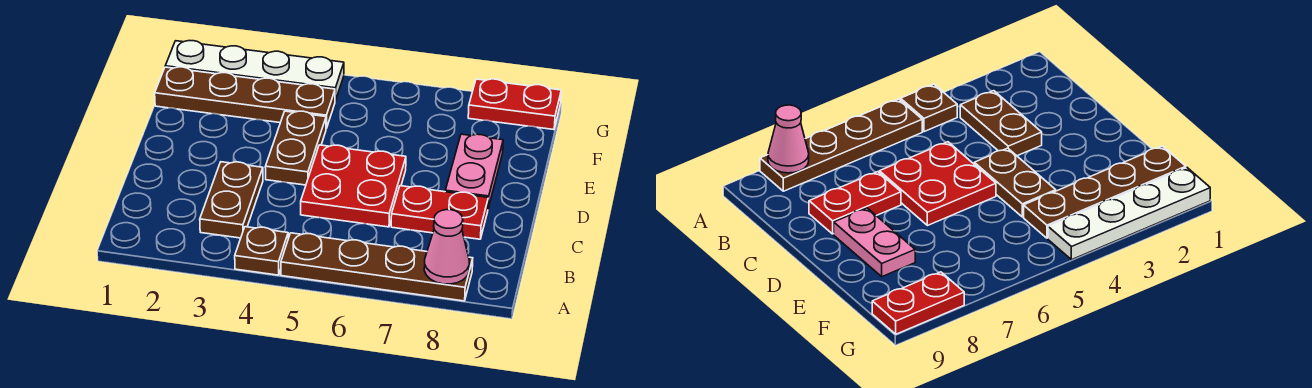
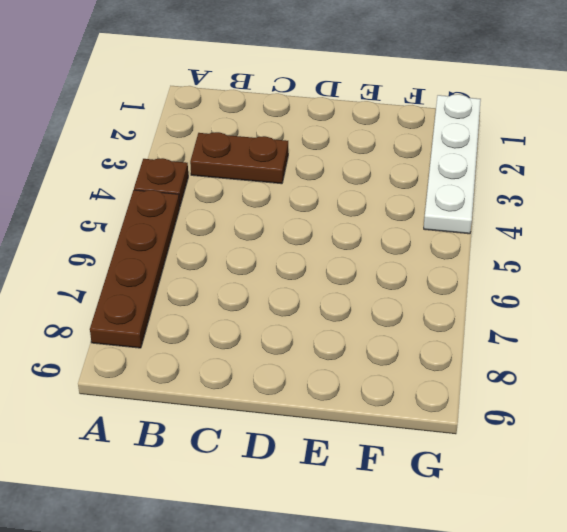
none -> red 2x2 plate [301,145,406,227]
none -> red 1x2 plate [391,186,488,239]

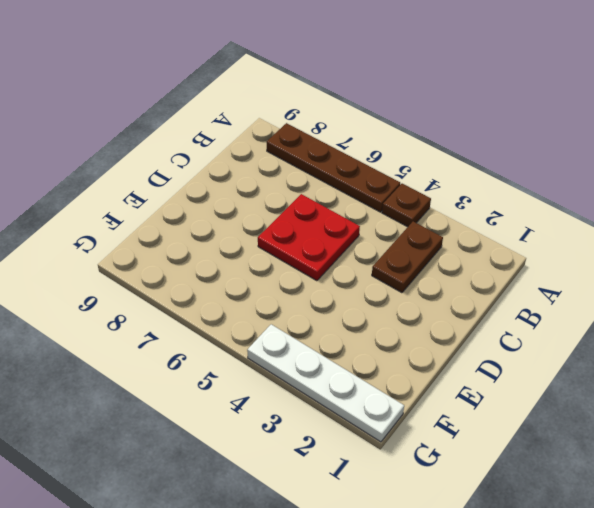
none -> red 1x2 plate [391,186,488,239]
none -> brown 1x2 plate [265,111,326,185]

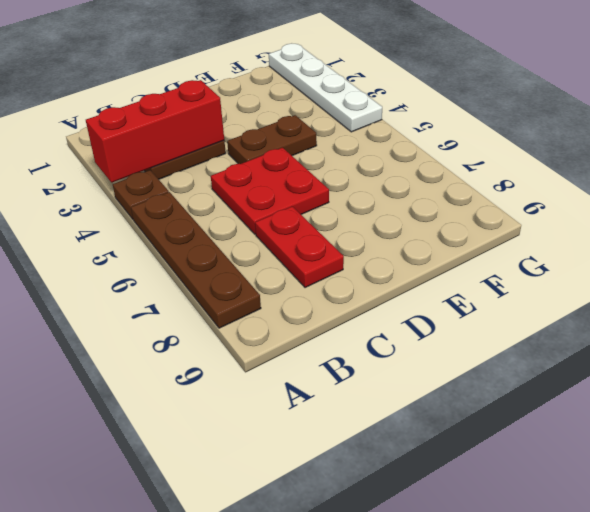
red 1x3 brick [86,80,224,183] -> none
none -> pink 1x2 plate [445,134,503,208]
none -> brown 1x4 plate [155,67,335,128]

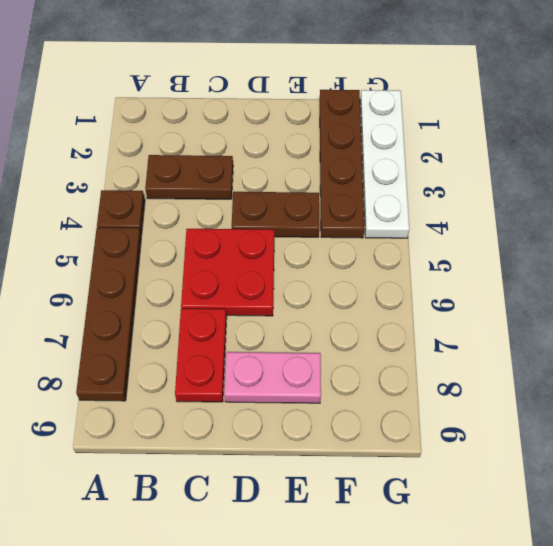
none -> red 1x2 plate [468,79,561,130]
none -> pink 1x1 cone [424,210,469,284]

